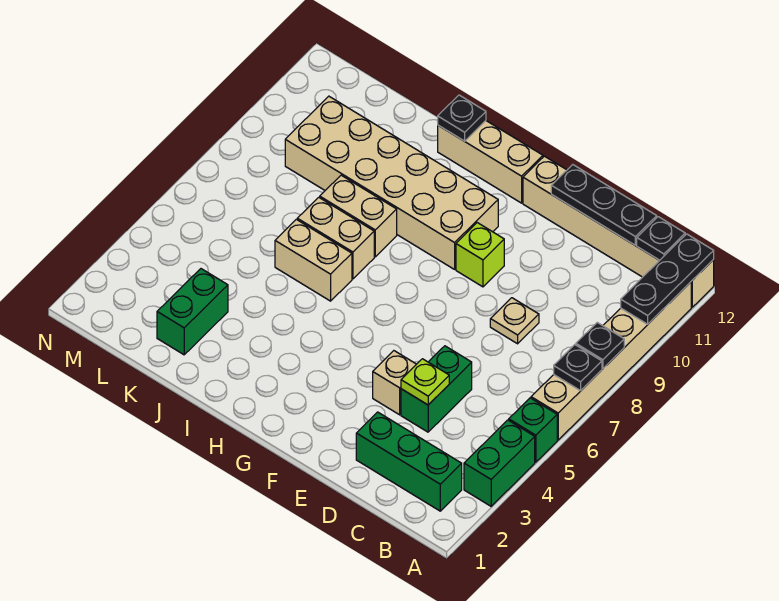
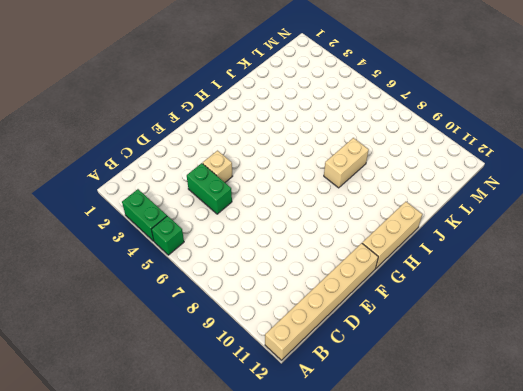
none -> tan 1x6 brick [531,282,691,440]
none -> green 1x3 brick [356,412,462,511]
none -> tan 1x1 plate [490,298,539,344]

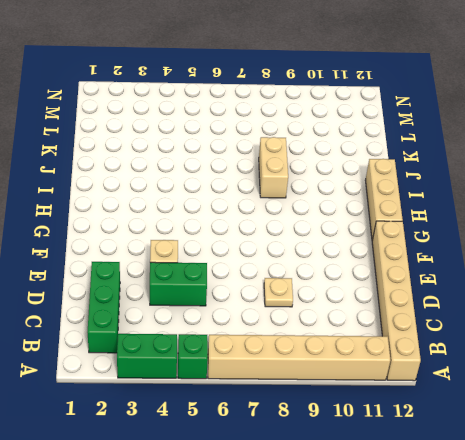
none -> lime 1x1 brick [456,223,504,287]
none -> tan 2x6 brick [285,96,498,269]
none -> tan 1x2 brick [275,219,352,301]

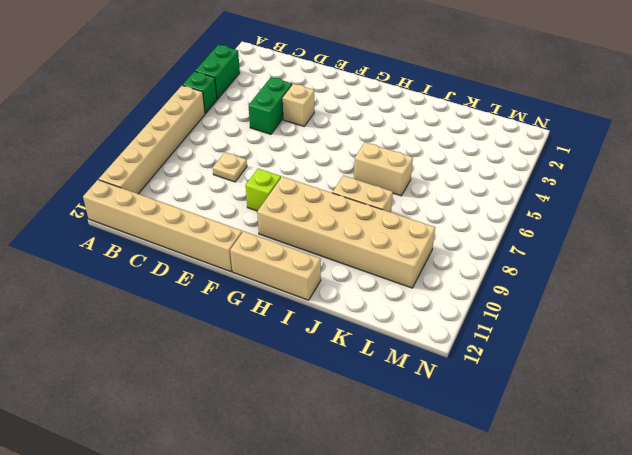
none -> green 1x3 brick [356,412,462,511]
none -> tan 1x2 brick [297,197,374,279]
none -> green 1x2 brick [157,269,228,355]

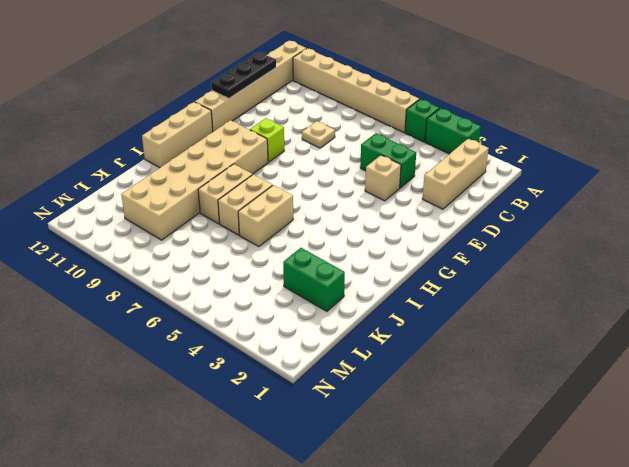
tan 1x3 brick [422,139,489,209] -> green 1x3 brick [356,412,462,511]
none -> black 1x1 plate [554,345,602,391]
none -> black 1x1 plate [576,323,624,368]
none -> black 1x3 plate [621,234,714,324]

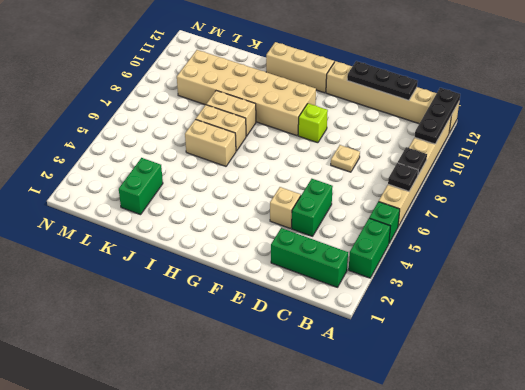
none -> black 1x1 plate [637,217,685,260]
none -> lime 1x1 plate [401,359,449,405]
none -> black 1x1 plate [438,95,486,141]

